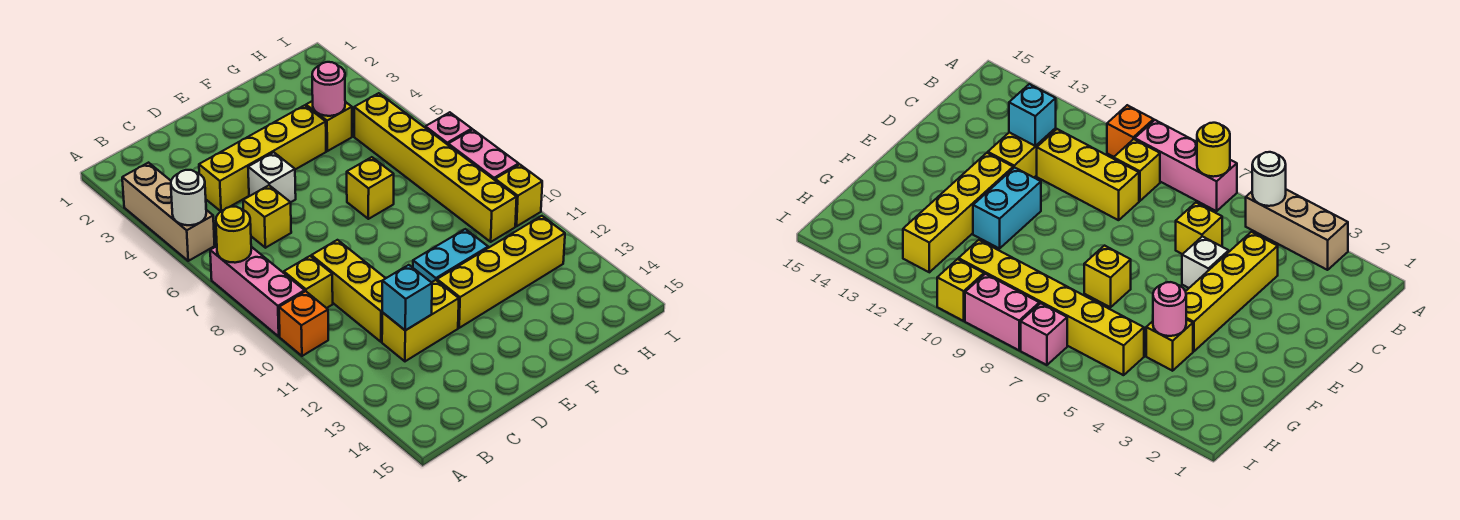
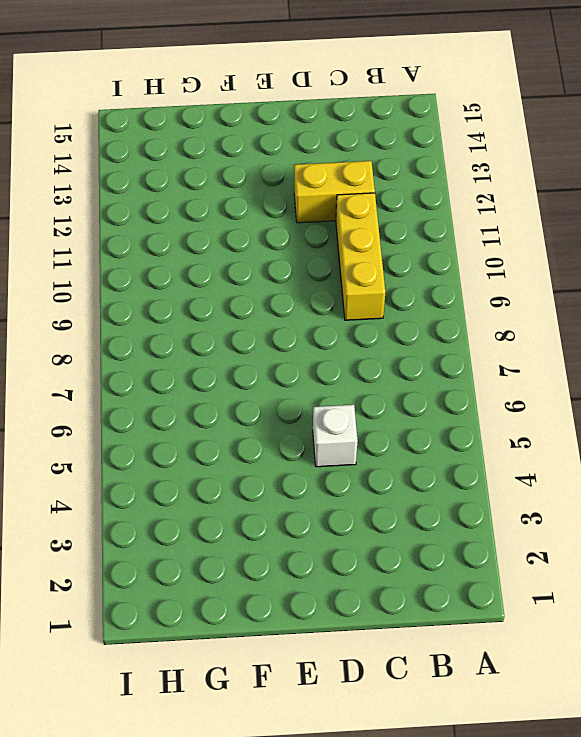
none -> tan 1x3 brick [122,163,215,261]
none -> pink 1x3 brick [210,246,305,336]
none -> orange 1x1 brick [279,291,328,356]

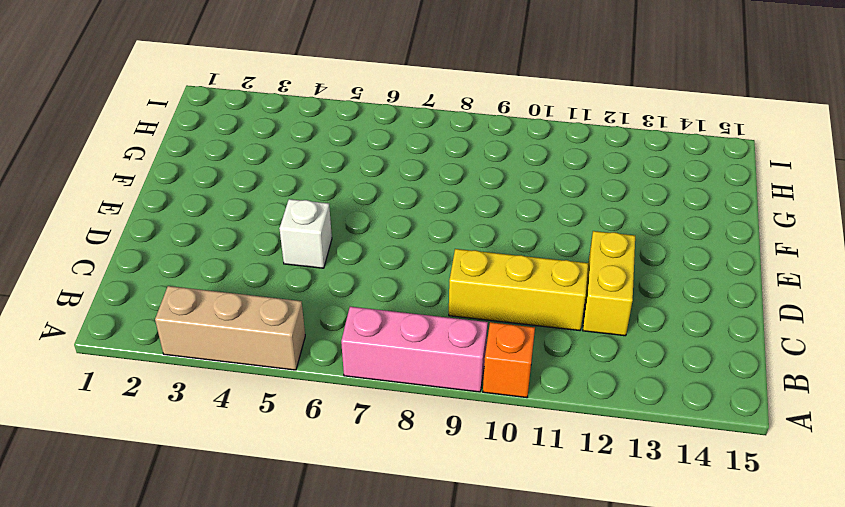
none -> yellow 1x1 brick [284,256,333,308]
none -> yellow 1x4 brick [199,105,326,211]
none -> yellow 1x1 brick [243,185,291,248]

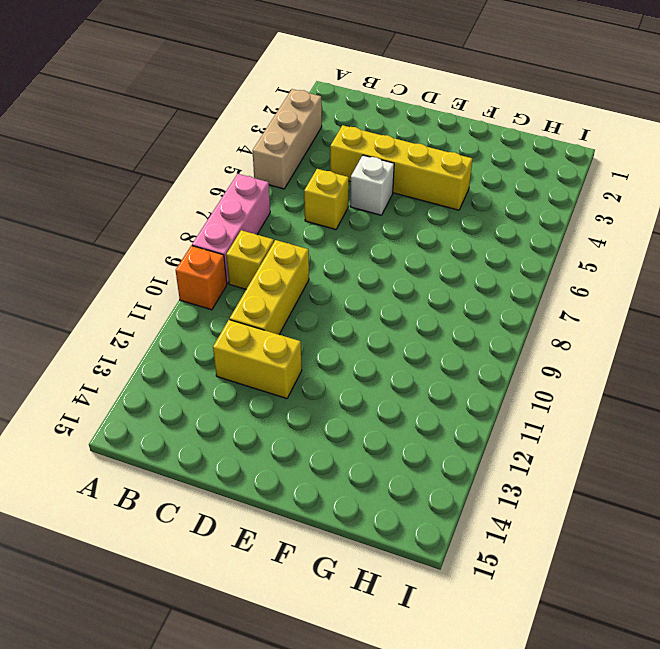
none -> cyan 1x2 brick [413,229,488,282]
none -> yellow 1x4 brick [437,216,565,328]
none -> yellow 1x1 brick [347,157,394,219]

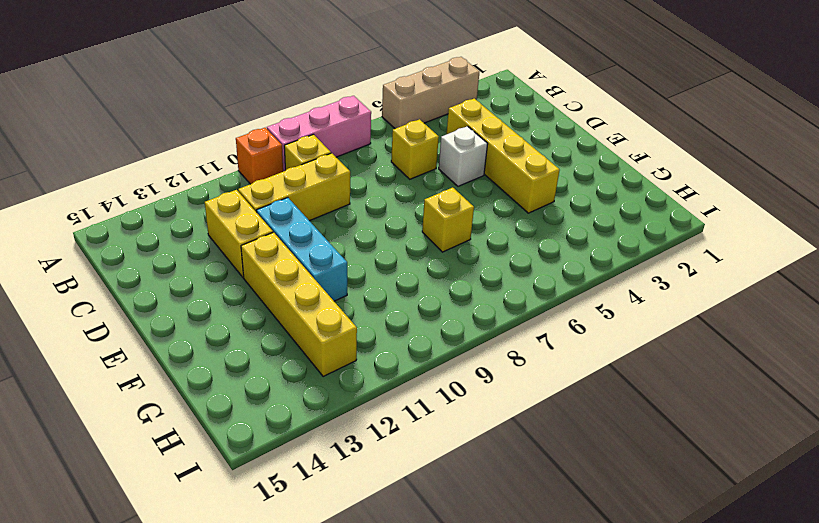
cyan 1x3 brick [256,198,347,301] -> cyan 1x2 brick [413,229,488,282]
none -> yellow 1x1 brick [306,101,352,151]
none -> yellow 1x6 brick [354,93,517,242]
none -> pink 1x1 brick [425,112,472,145]

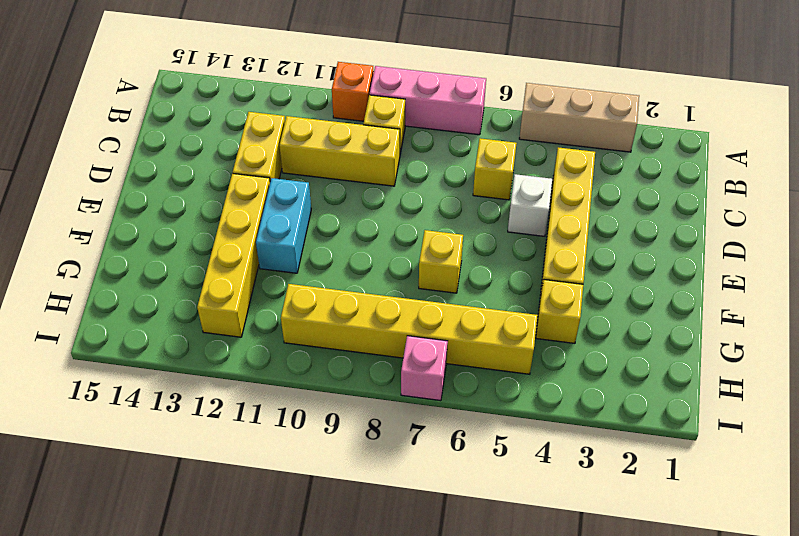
none -> pink 1x2 brick [448,130,519,180]
none -> yellow 1x1 brick [495,164,542,226]
none -> white 1x1 round brick [171,170,206,225]

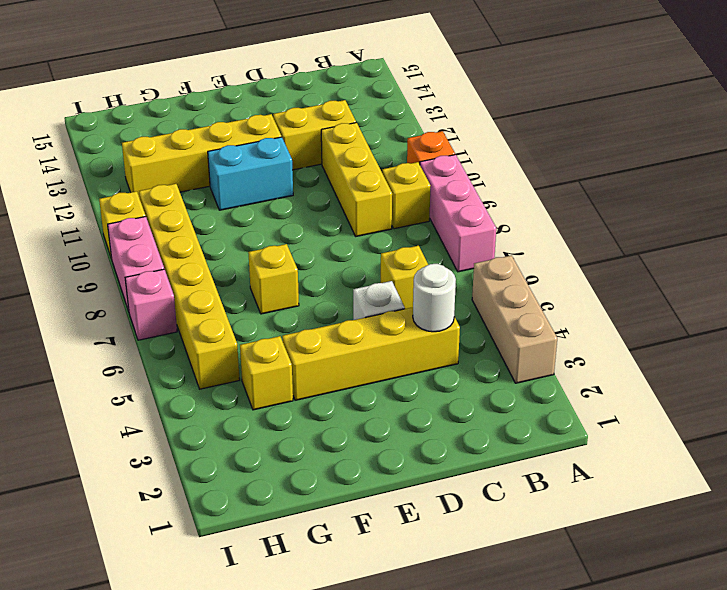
white 1x1 round brick [413,264,456,332] -> white 1x1 round brick moved to [171,170,206,225]
none -> yellow 1x1 round brick [216,207,251,263]
none -> cyan 1x1 brick [382,265,432,330]
none -> pink 1x1 round brick [312,62,345,116]

